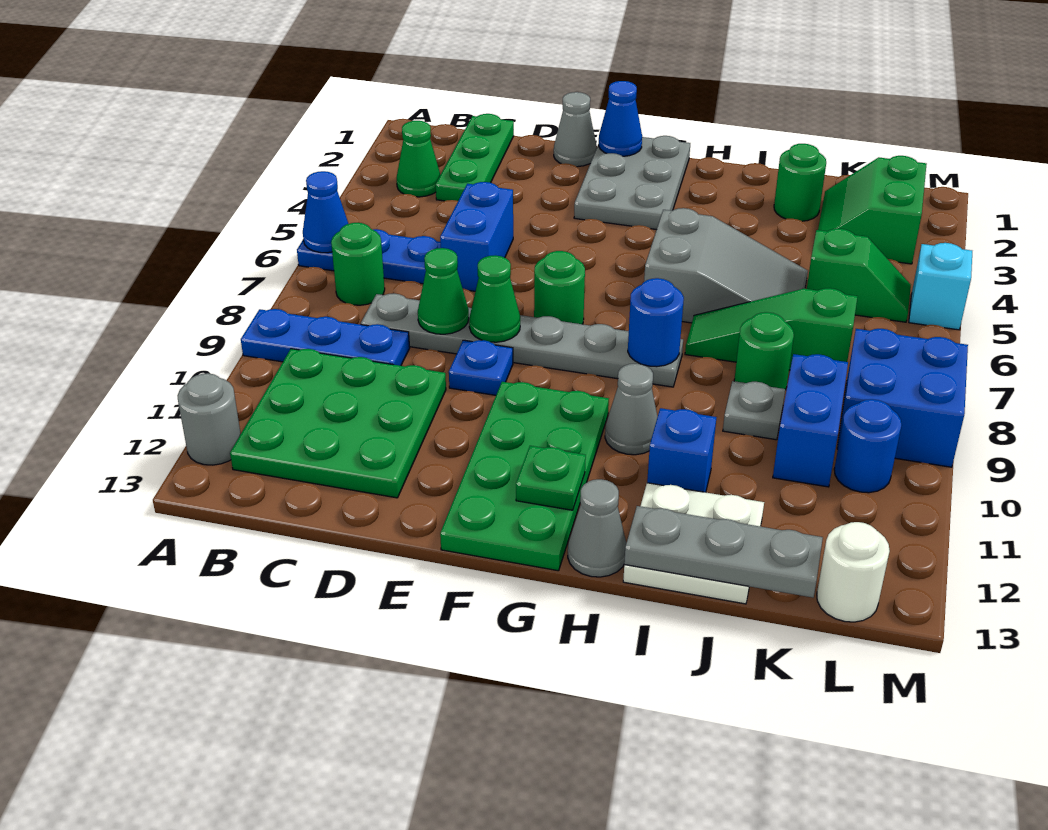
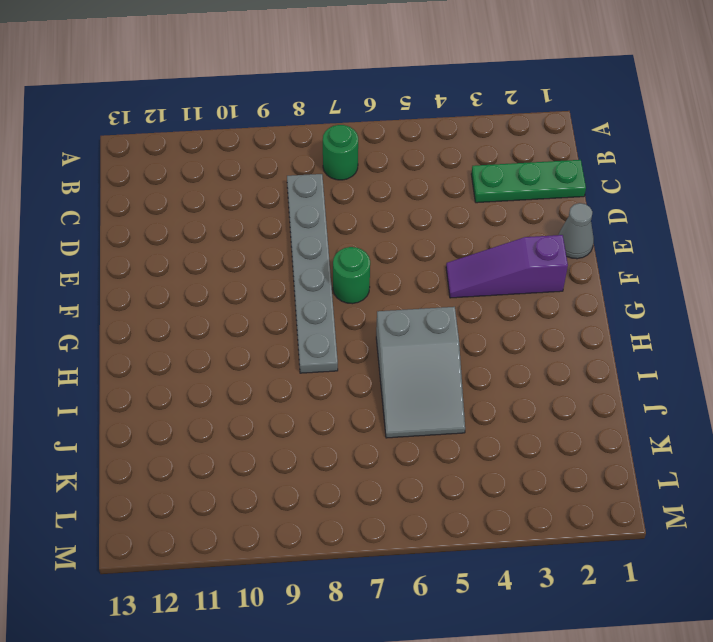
purple 1x3 slope [446,235,568,298] -> grey 2x3 plate [574,136,690,230]
none -> blue 1x3 plate [297,229,441,284]
none -> blue 1x3 plate [241,309,410,366]
none -> grey 1x1 round brick [177,373,241,465]
none -> green 1x1 cone [397,121,440,197]

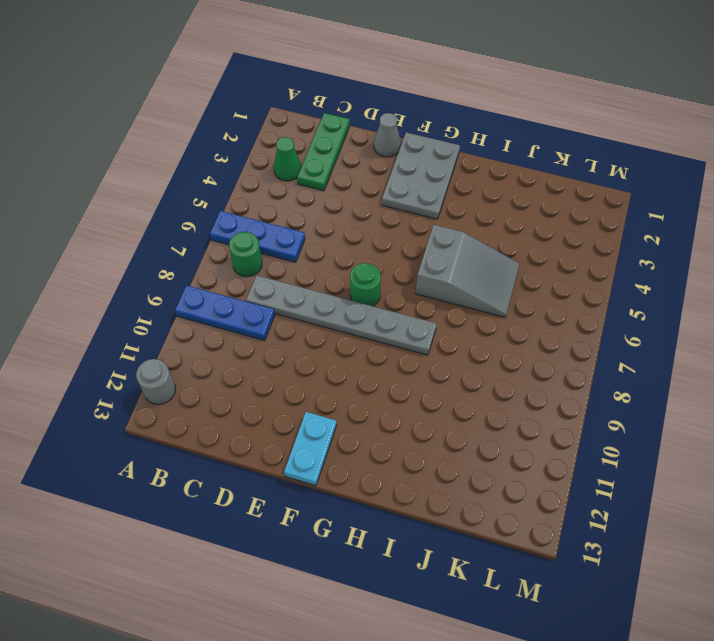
cyan 1x2 plate [284,412,337,486] -> green 2x4 plate [440,382,609,571]
none -> green 3x3 plate [230,349,446,498]
none -> blue 1x2 brick [440,182,513,291]
none -> blue 1x1 plate [449,340,513,395]
none -> grey 1x1 cone [605,364,658,455]

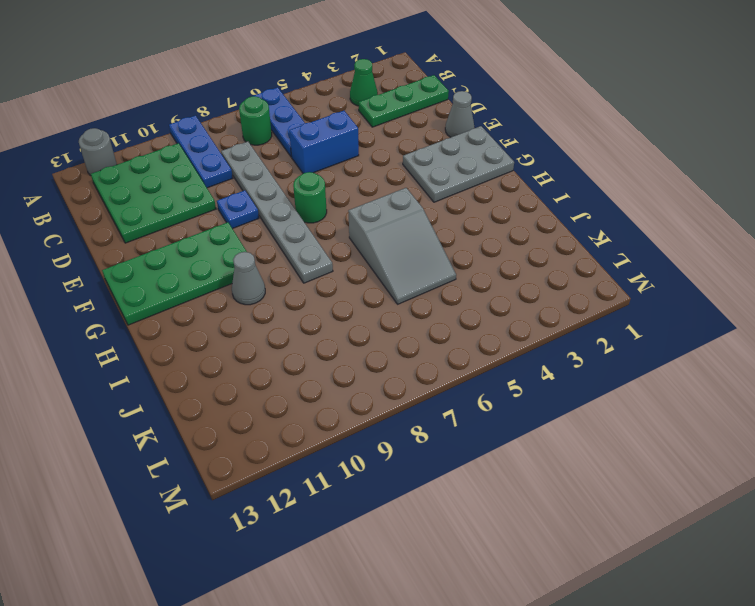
none -> grey 1x1 cone [568,479,626,577]
none -> green 1x3 slope [685,288,858,370]
none -> blue 1x1 brick [647,408,716,492]
none -> white 2x2 plate [623,483,764,604]

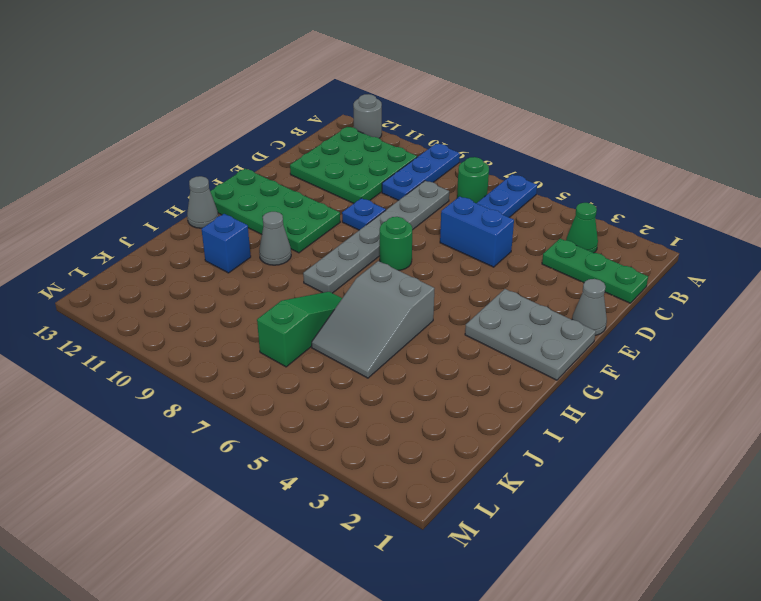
none -> white 2x2 plate [623,483,764,604]
none -> green 1x1 round brick [774,144,826,221]
none -> green 1x1 round brick [734,312,794,390]
none -> grey 1x1 plate [723,381,785,440]

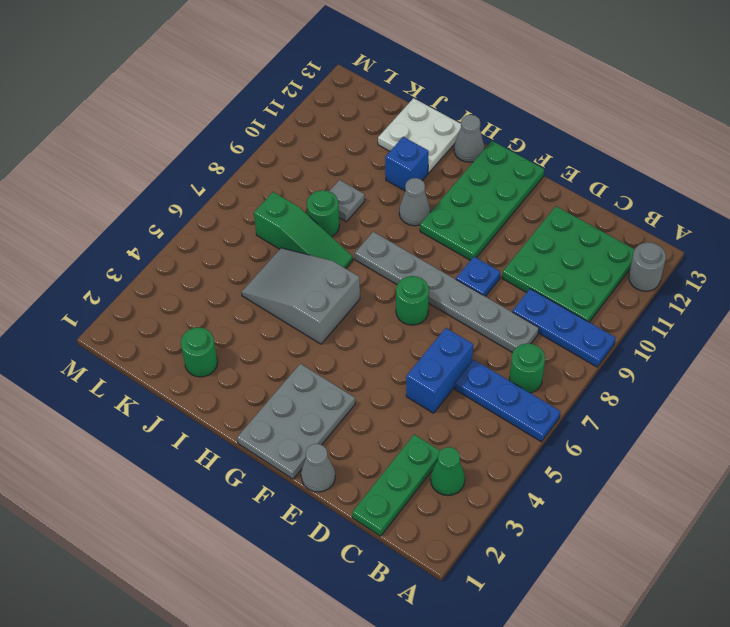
none -> green 2x2 slope [818,156,927,264]
none -> green 1x2 slope [807,229,911,322]
none -> blue 1x2 brick [773,354,848,487]
none -> blue 2x2 brick [837,329,968,467]

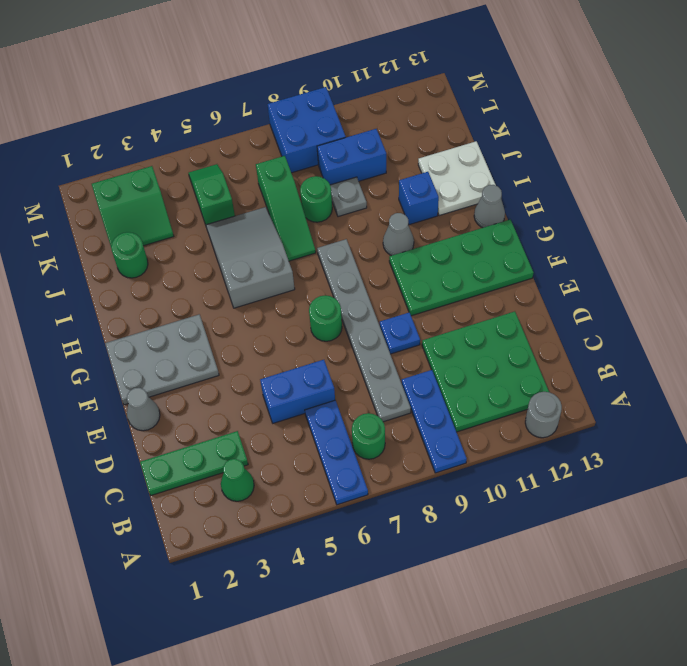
none -> blue 1x1 round brick [834,399,902,493]
none -> white 1x1 round brick [817,522,890,622]
none -> cyan 1x1 brick [909,243,972,330]
none -> blue 1x1 cone [303,171,348,253]

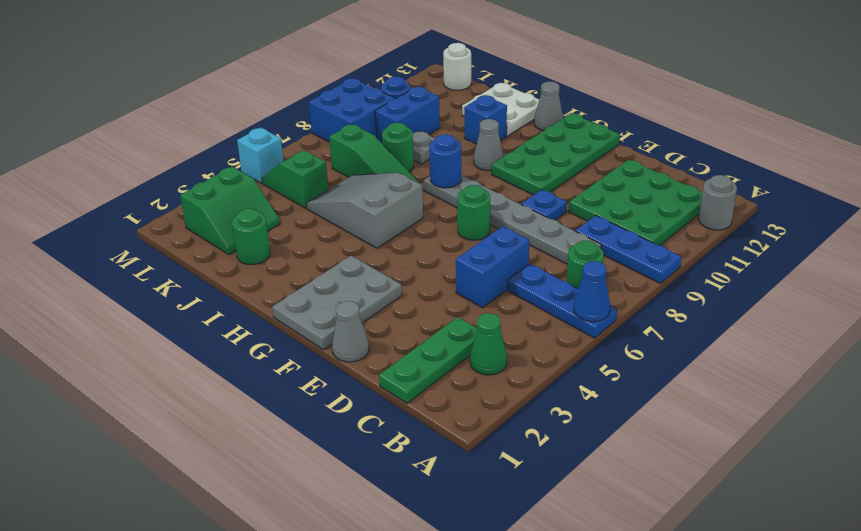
none -> green 1x1 cone [418,248,469,334]
none -> green 1x1 cone [469,255,520,342]
none -> blue 1x1 cone [599,81,642,156]
none -> green 1x1 plate [516,446,586,510]

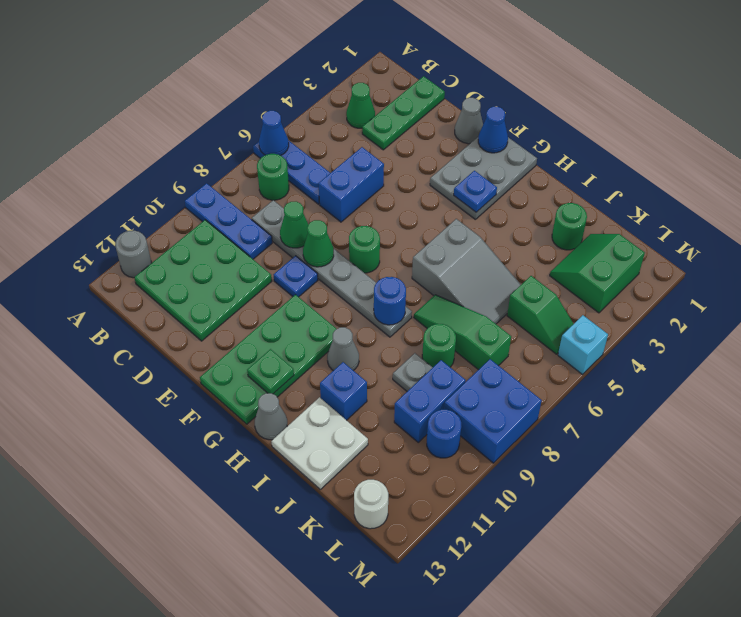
blue 1x1 plate [454,171,497,212] -> none
none -> grey 1x3 plate [624,506,823,598]

